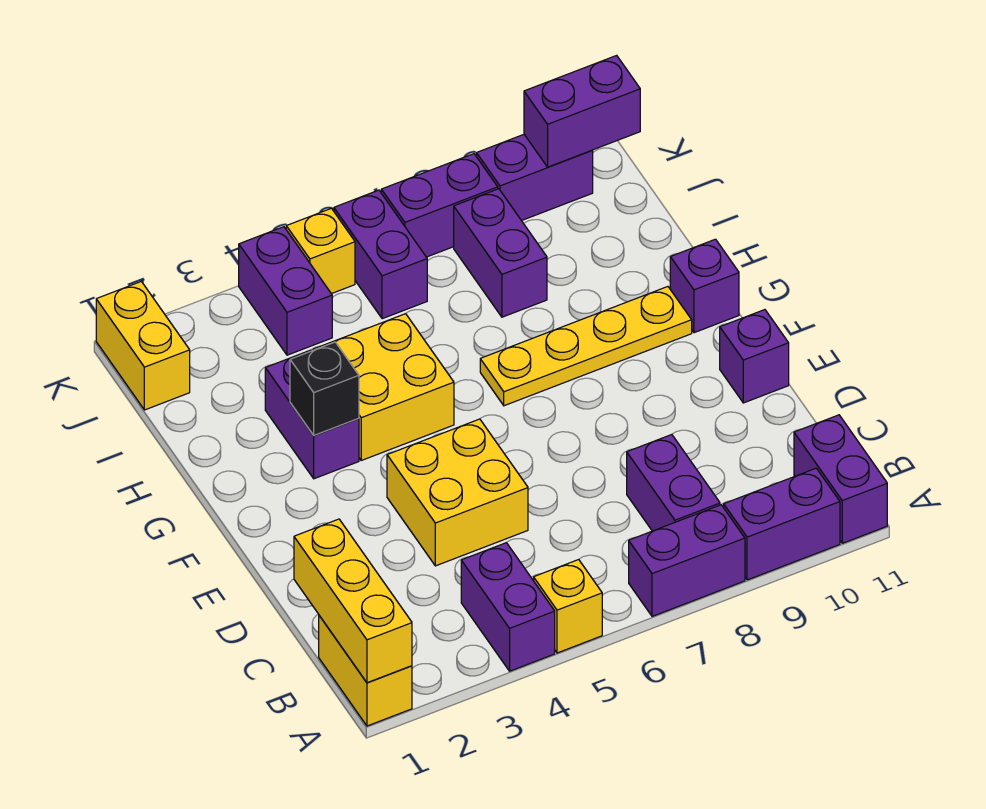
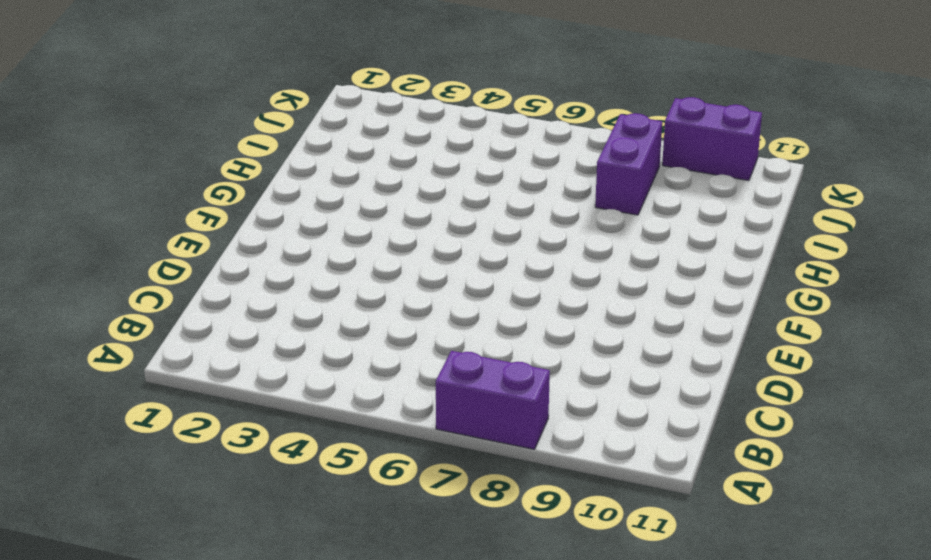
none -> yellow 1x2 brick [319,616,412,726]
none -> purple 1x2 brick [461,543,555,671]
none -> yellow 1x1 brick [534,560,602,653]

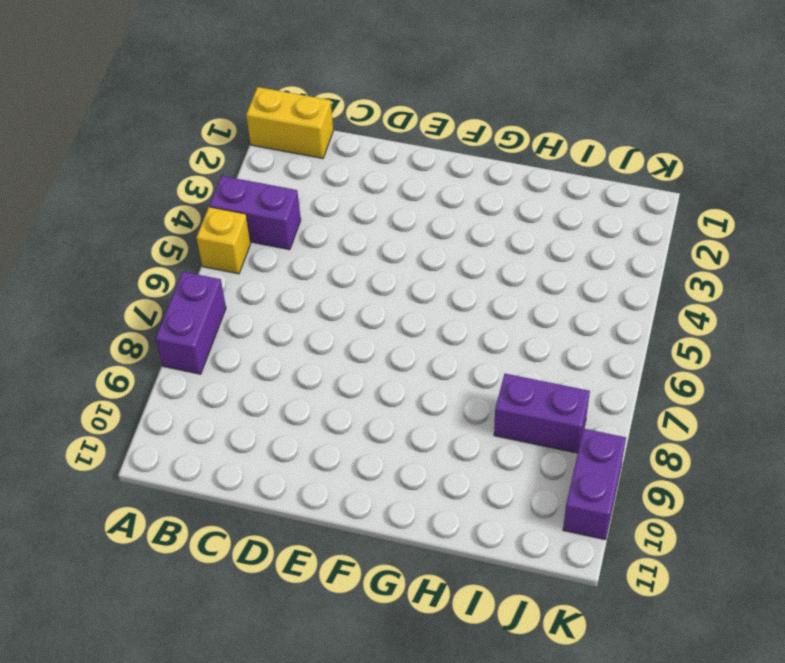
none -> purple 1x2 brick [724,468,840,580]
none -> purple 1x2 brick [794,415,887,543]
none -> purple 1x2 brick [627,435,720,531]

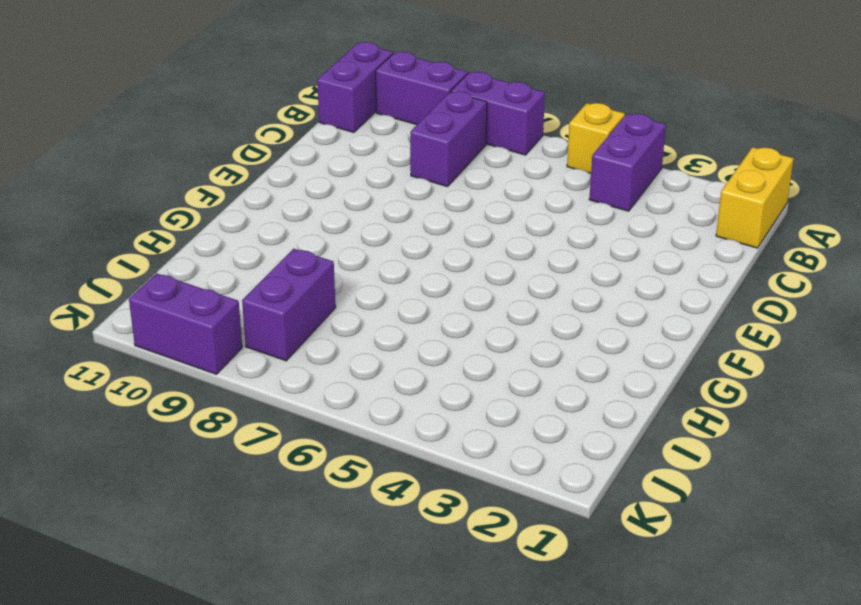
none -> yellow 2x2 brick [387,419,528,566]
none -> purple 1x1 brick [720,310,789,403]
none -> purple 1x2 brick [265,350,359,479]

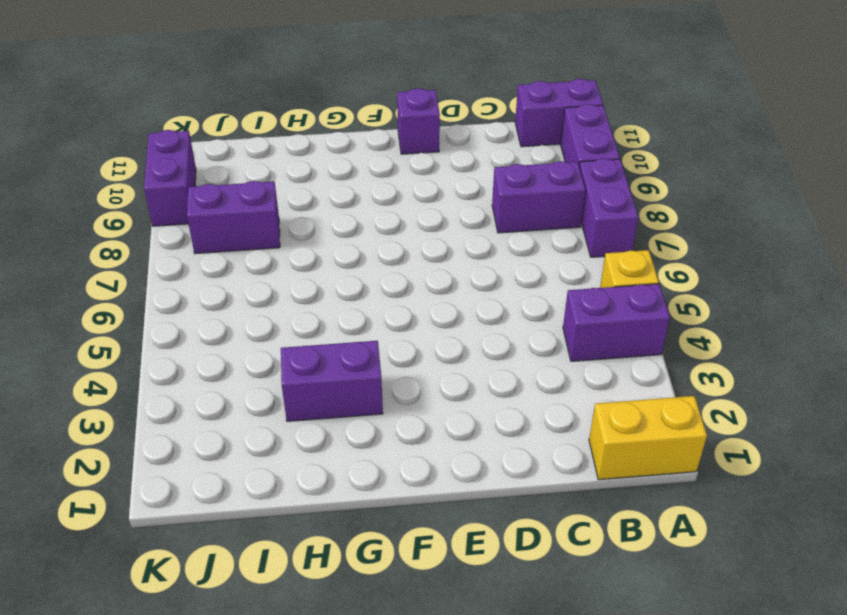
none -> yellow 2x2 brick [387,419,528,566]
none -> yellow 2x2 brick [313,314,454,460]
none -> yellow 1x4 plate [480,287,692,406]

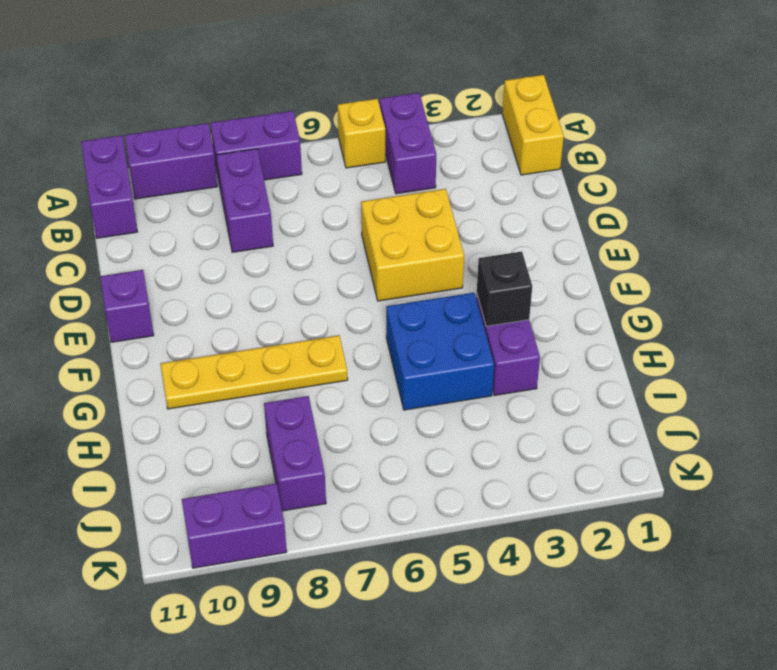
blue 2x2 brick [386,293,494,410] -> yellow 2x2 brick [313,314,454,460]
none -> purple 1x1 brick [670,239,739,333]
none -> yellow 1x2 brick [96,282,190,410]
none -> purple 1x2 brick [239,227,332,355]

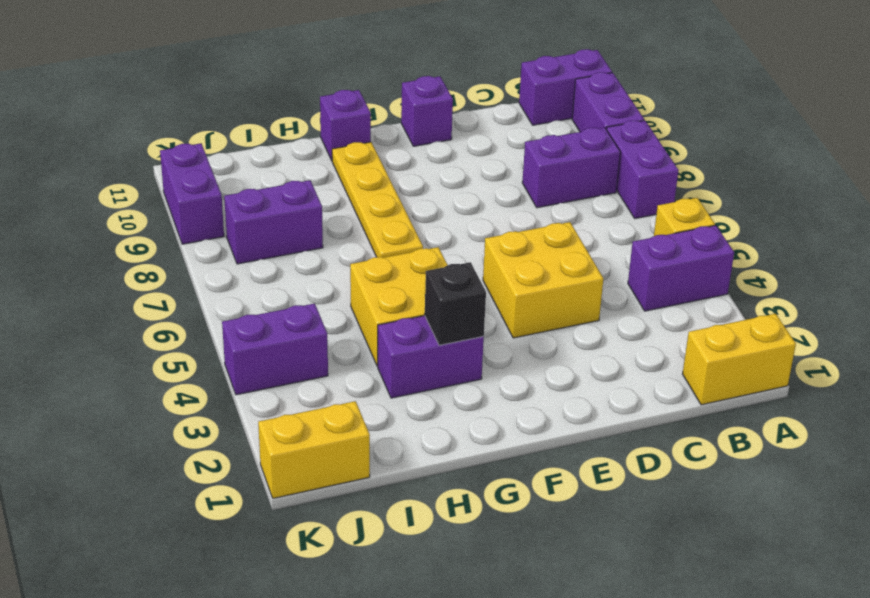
none -> purple 1x2 brick [334,190,427,319]
none -> yellow 1x1 brick [286,208,355,294]
none -> purple 1x2 brick [381,154,498,257]

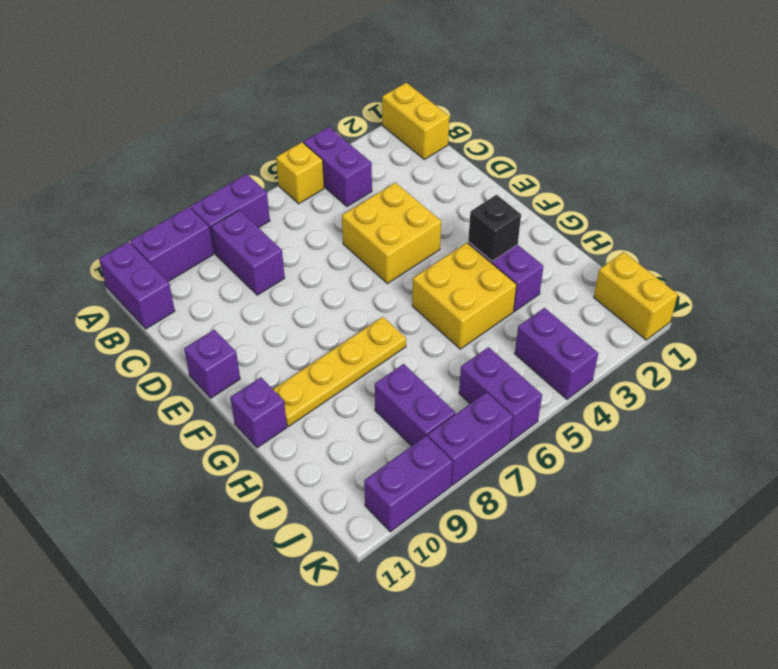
none -> yellow 1x1 brick [286,208,355,294]
none -> yellow 1x3 brick [294,519,412,683]
none -> purple 1x2 brick [524,55,640,167]

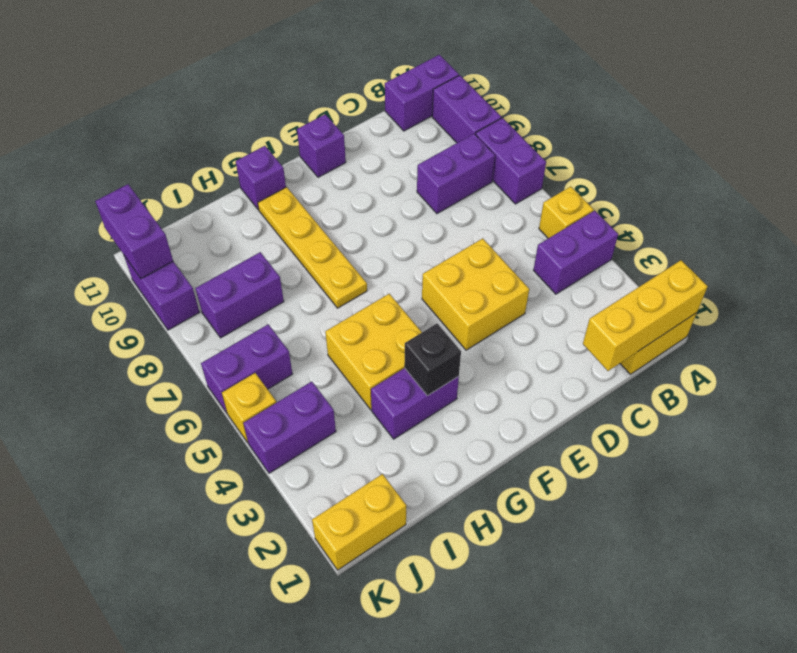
none -> purple 1x2 brick [381,154,498,257]

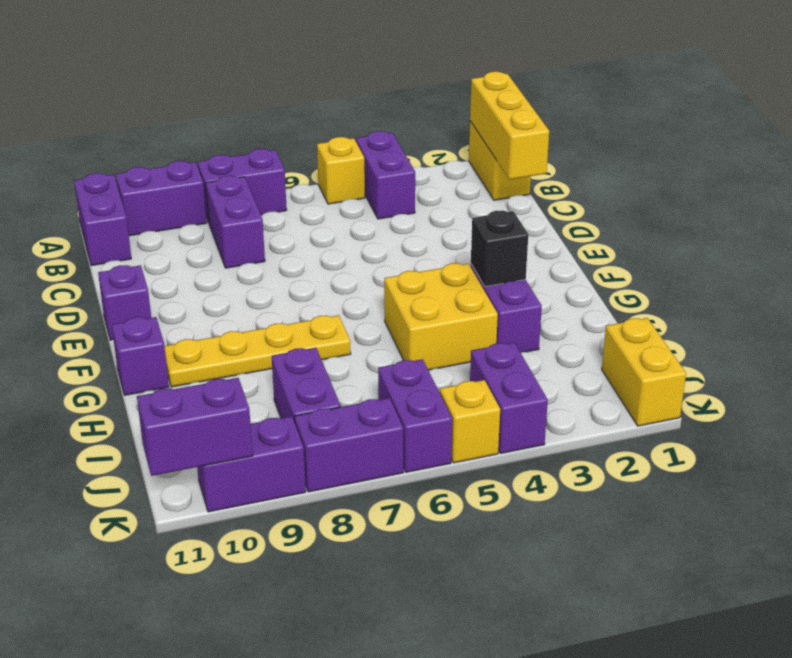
none -> yellow 2x2 brick [387,419,528,566]

